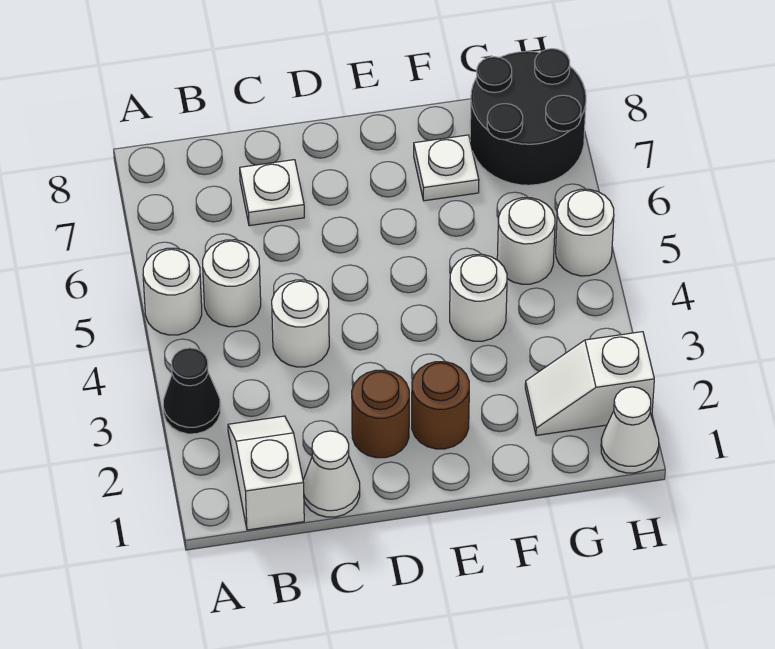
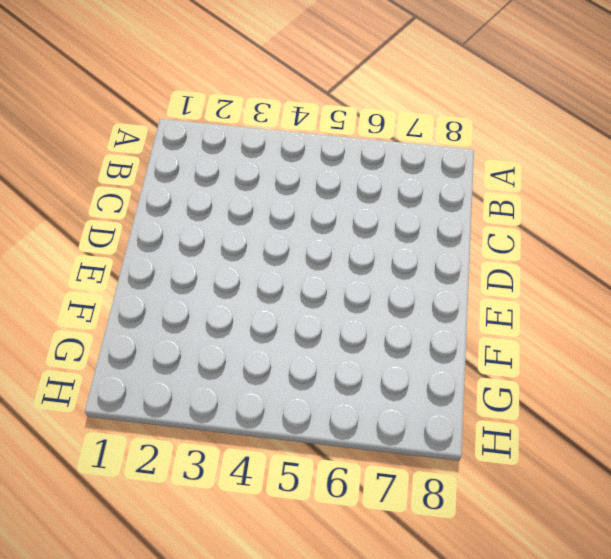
none -> black 1x1 cone [163,348,220,434]
none -> white 1x1 round brick [143,248,202,335]
none -> white 1x2 slope [228,416,304,530]

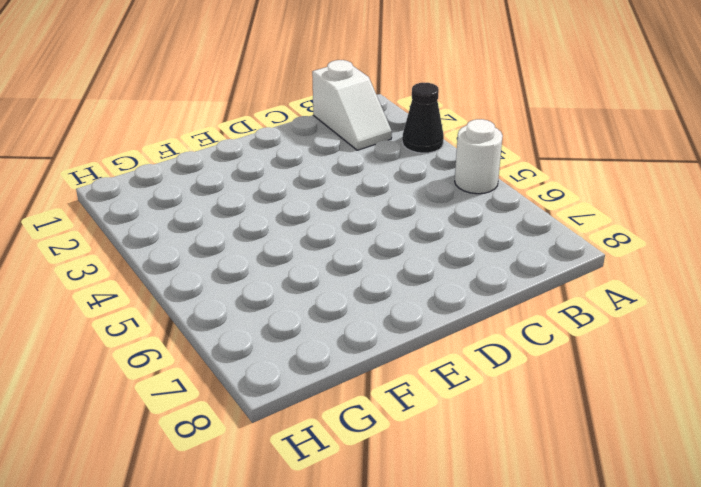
none -> white 1x1 round brick [203,240,261,327]
none -> white 1x1 cone [303,431,360,517]
none -> white 1x1 round brick [272,280,329,367]

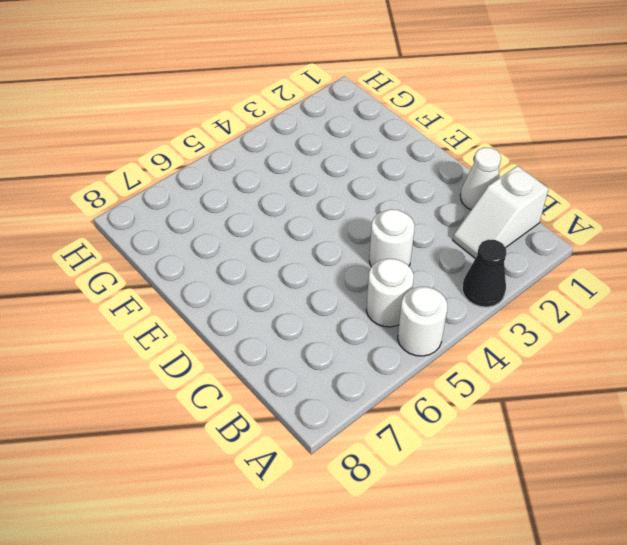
none -> white 1x1 plate [240,160,304,226]
none -> brown 1x1 round brick [352,370,409,458]
none -> brown 1x1 round brick [412,362,469,449]

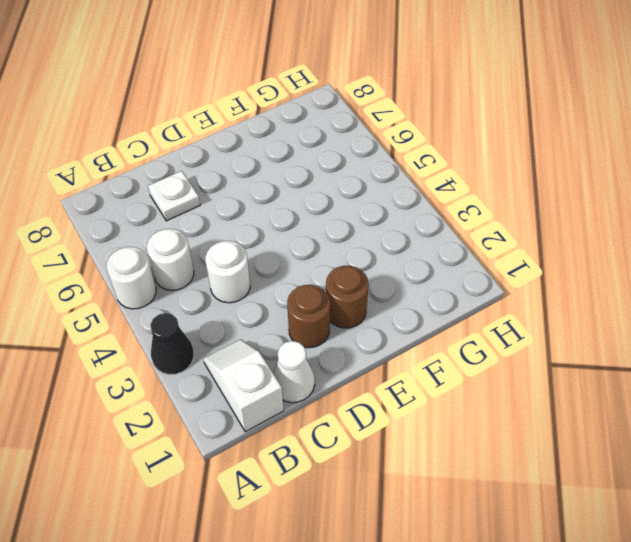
none -> white 1x1 round brick [450,254,507,341]
none -> white 1x1 plate [414,135,479,201]
none -> white 1x2 slope [525,332,654,436]

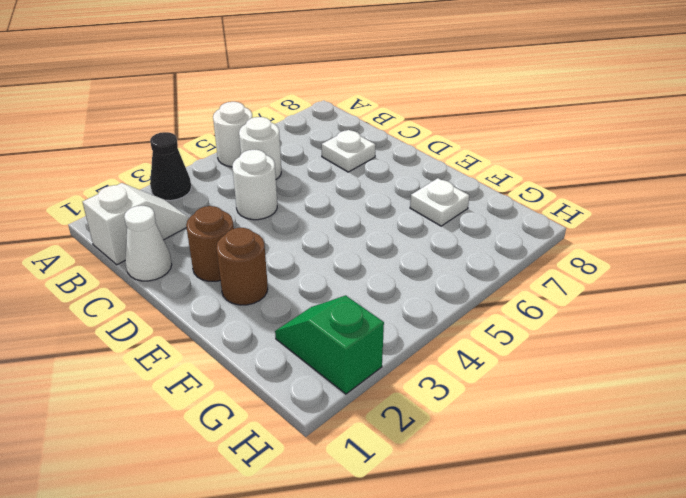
green 1x2 slope [275,295,384,394] -> white 1x2 slope [525,332,654,436]
none -> white 1x1 round brick [450,254,507,341]
none -> white 1x1 round brick [497,198,555,284]
none -> black 2x2 round brick [470,49,586,185]

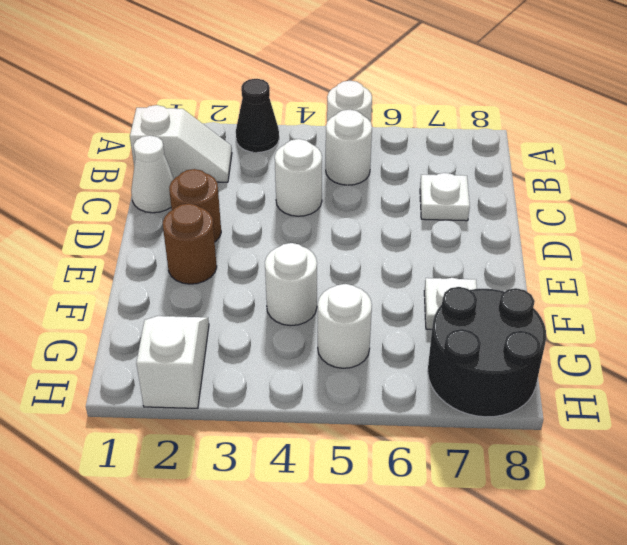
none -> white 1x1 cone [601,387,659,473]
none -> white 1x1 round brick [556,189,614,276]

